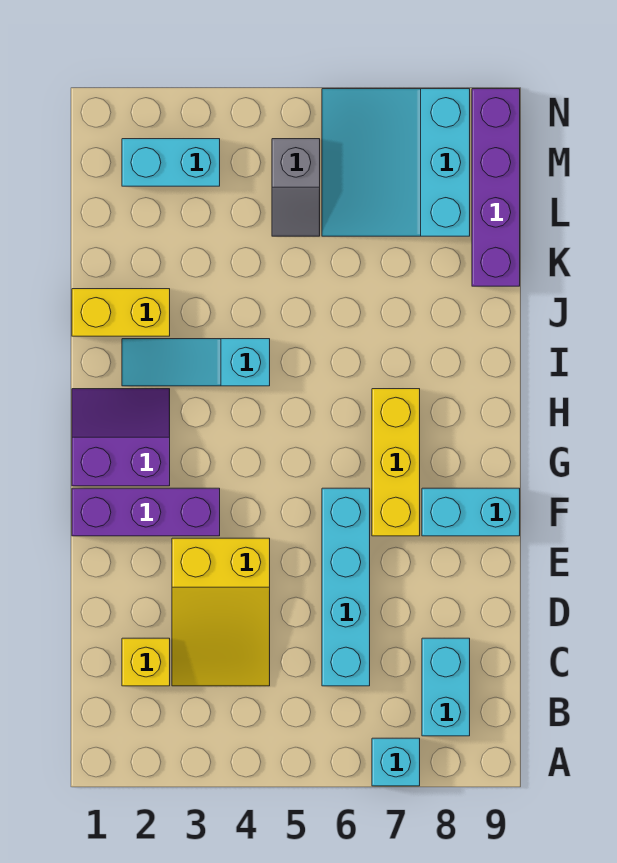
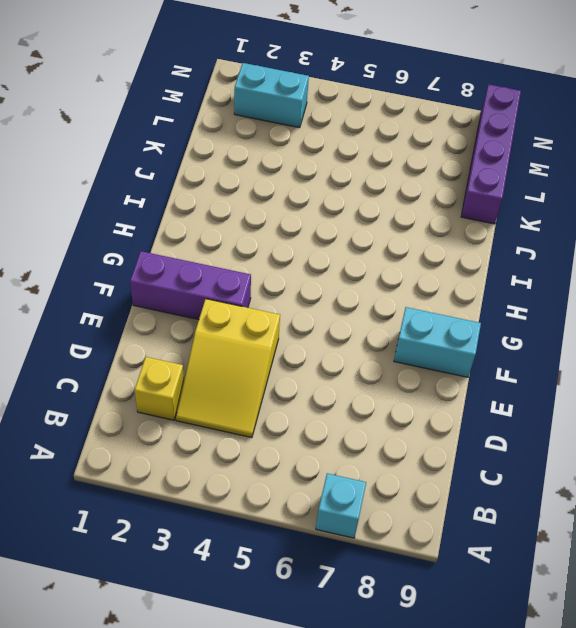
none -> cyan 1x2 brick [422,638,470,736]
none -> cyan 1x4 brick [322,488,370,686]
none -> yellow 1x3 brick [372,389,420,536]

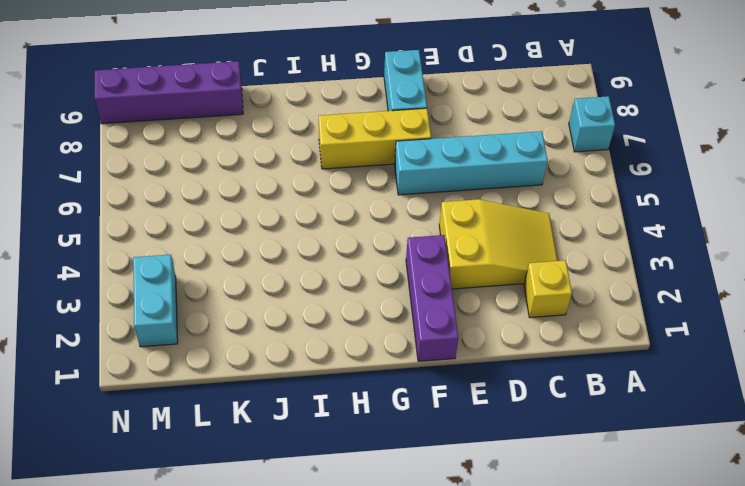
none -> cyan 1x2 brick [422,638,470,736]
none -> purple 2x2 slope [72,389,170,486]
none -> cyan 1x3 slope [122,339,270,386]

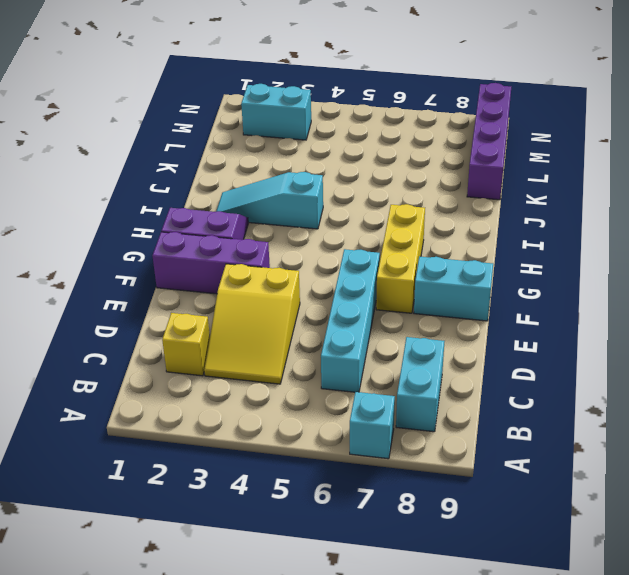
none -> yellow 1x2 brick [72,289,170,336]
none -> grey 1x2 slope [272,139,320,236]
none -> cyan 3x3 slope [322,89,470,236]

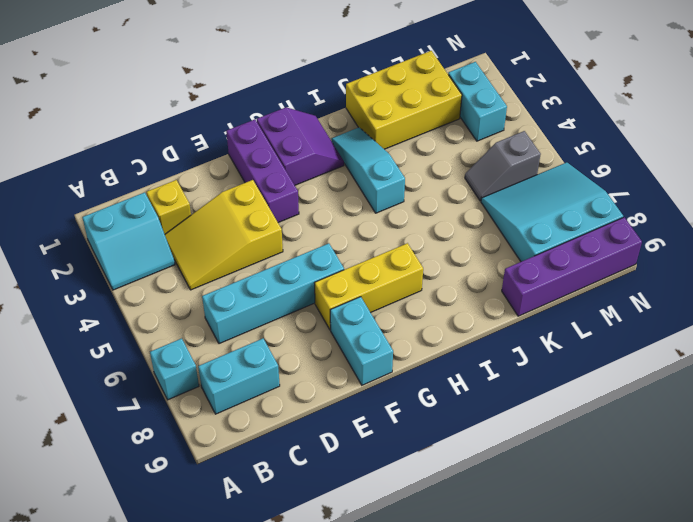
cyan 2x2 slope [82,192,175,290] -> none
yellow 2x3 brick [346,51,462,149] -> yellow 1x2 brick [72,289,170,336]

